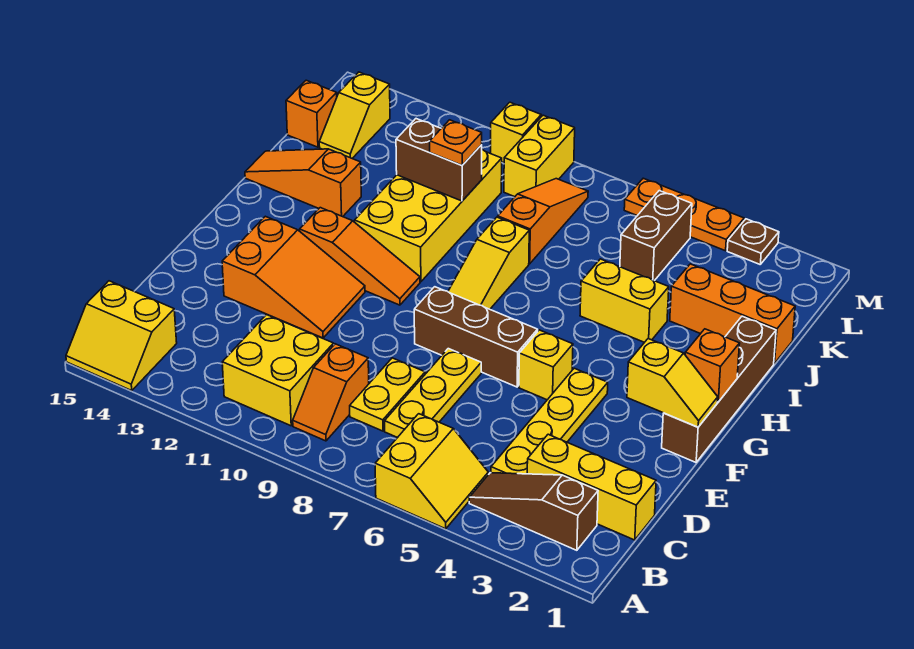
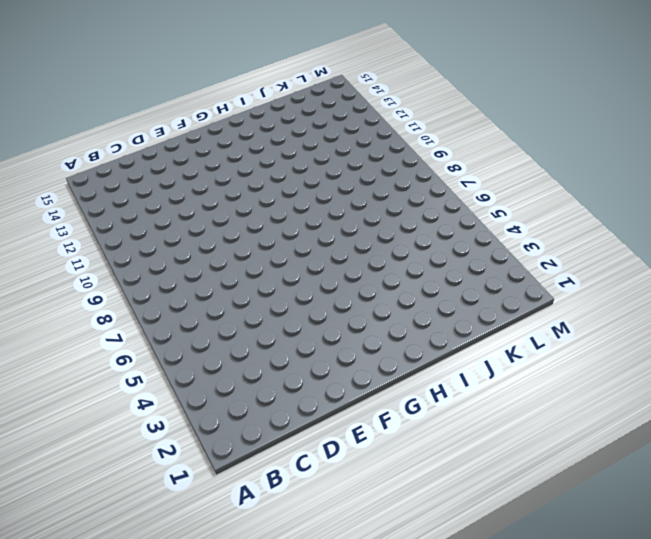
none -> yellow 2x2 slope [375,414,488,529]
none -> yellow 2x2 slope [66,281,177,390]
none -> brown 1x3 slope [469,473,598,550]
none -> orange 1x2 slope [293,344,369,441]

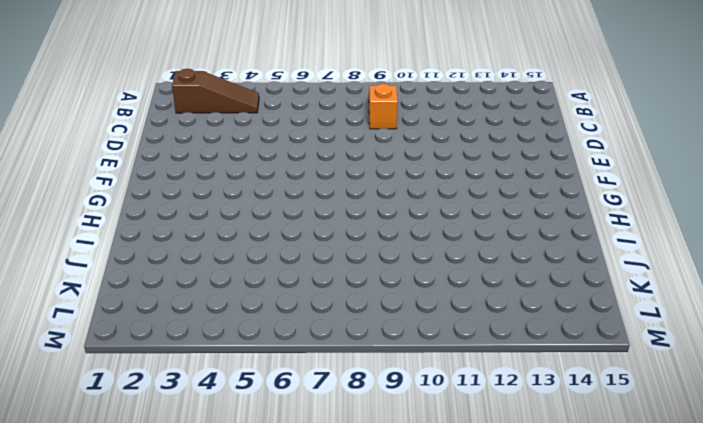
none -> yellow 2x2 slope [375,414,488,529]
none -> yellow 2x2 slope [66,281,177,390]
none -> yellow 2x2 brick [222,315,334,426]
none -> yellow 1x3 brick [527,434,656,540]

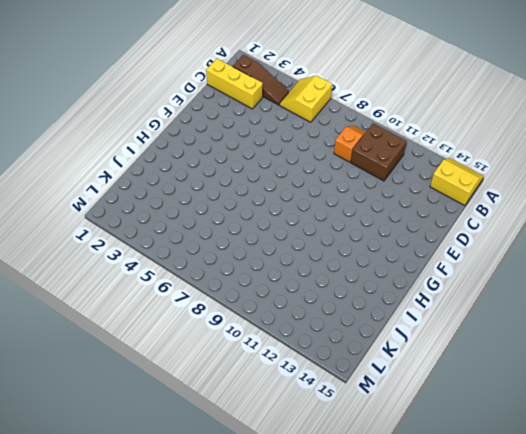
brown 2x2 brick [351,123,407,181] -> yellow 2x2 brick [222,315,334,426]
none -> yellow 1x4 plate [491,368,608,474]
none -> yellow 1x3 plate [385,349,481,438]
none -> yellow 1x2 plate [350,358,425,431]
none -> orange 2x3 slope [222,216,365,338]

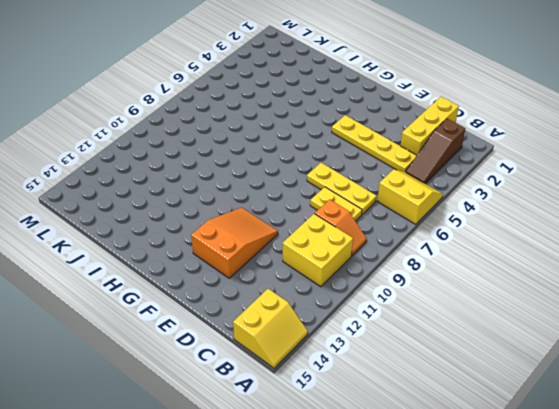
none -> brown 1x4 brick [662,316,776,462]
none -> yellow 1x1 brick [519,330,573,400]
none -> brown 1x3 brick [414,287,538,387]
none -> yellow 1x3 slope [448,217,529,309]

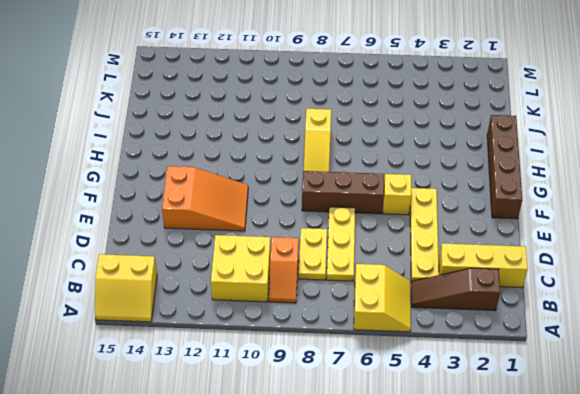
none -> orange 1x3 slope [300,208,420,305]
none -> yellow 2x4 brick [355,150,502,282]
none -> yellow 1x2 brick [580,259,669,342]
none -> orange 1x3 slope [245,149,361,217]

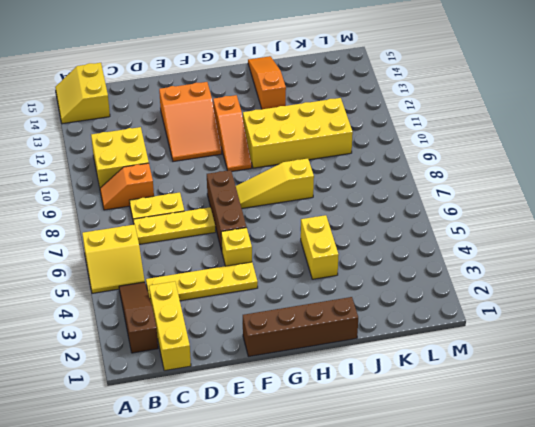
none -> orange 1x3 brick [670,264,795,364]
none -> orange 1x3 slope [498,179,588,264]
none -> brown 1x2 brick [620,191,692,281]
none -> yellow 1x2 slope [319,72,390,158]

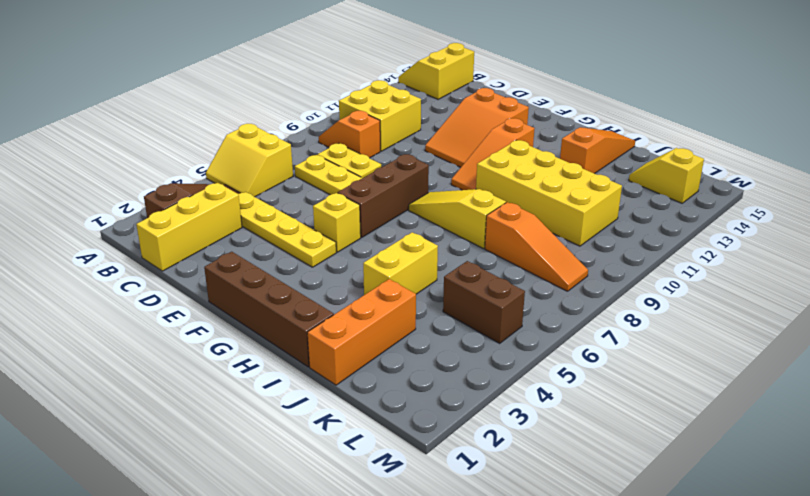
none -> orange 1x1 brick [286,80,337,147]
none -> yellow 1x2 brick [504,115,575,197]
none -> brown 1x1 plate [727,219,779,264]
none -> orange 1x3 plate [624,178,744,251]

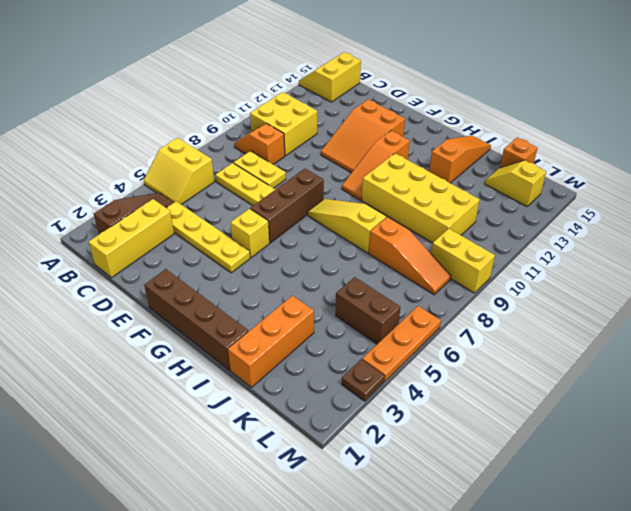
none -> yellow 1x2 brick [580,259,669,342]
none -> yellow 1x1 brick [491,102,541,162]
none -> yellow 1x2 slope [627,338,718,427]
none -> orange 1x1 brick [685,329,740,402]

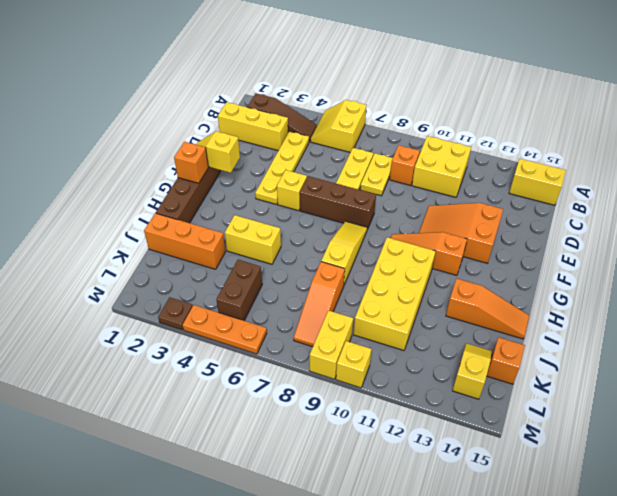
none -> brown 1x2 brick [396,119,482,201]
none -> orange 1x1 plate [430,120,482,165]

